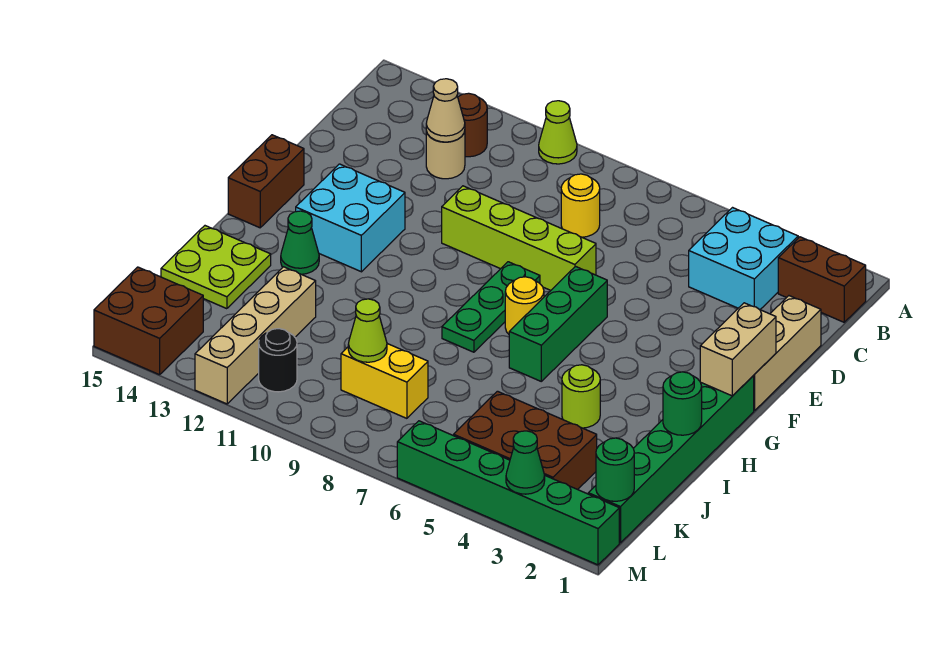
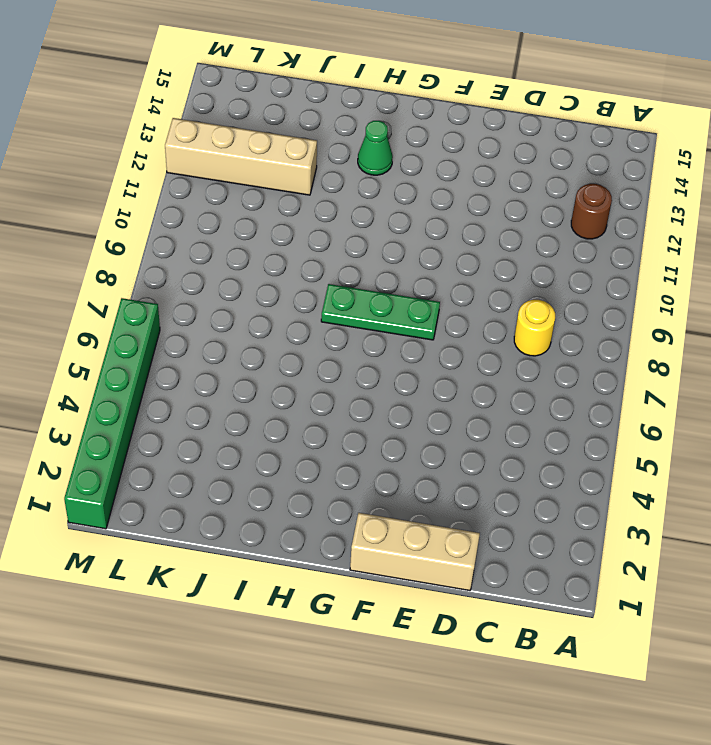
none -> lime 1x1 cone [539,101,577,164]
none -> brown 1x2 brick [778,237,866,322]
none -> cyan 2x2 brick [689,208,798,310]

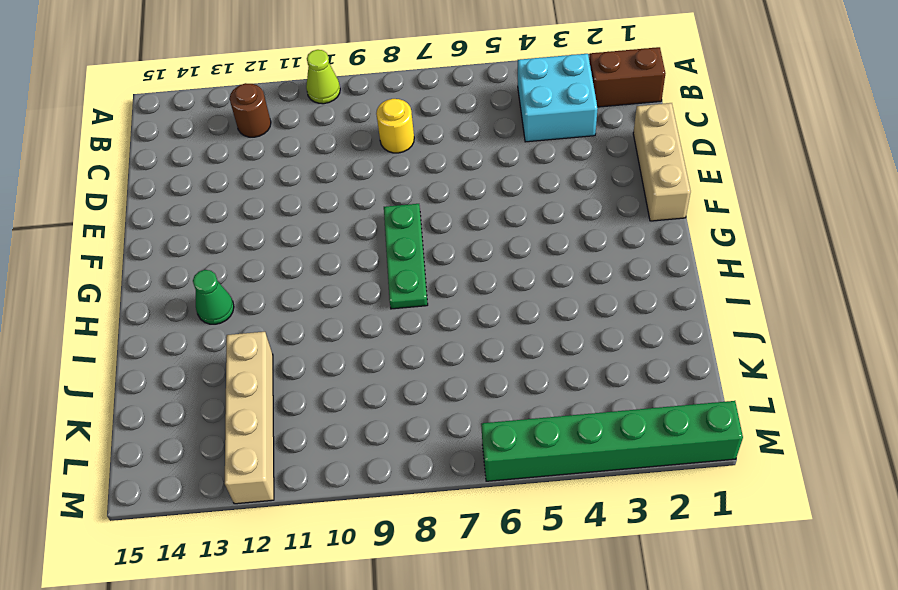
none -> tan 1x1 round brick [426,131,465,179]
none -> lime 1x4 brick [442,186,596,290]
none -> green 1x3 brick [509,267,607,381]

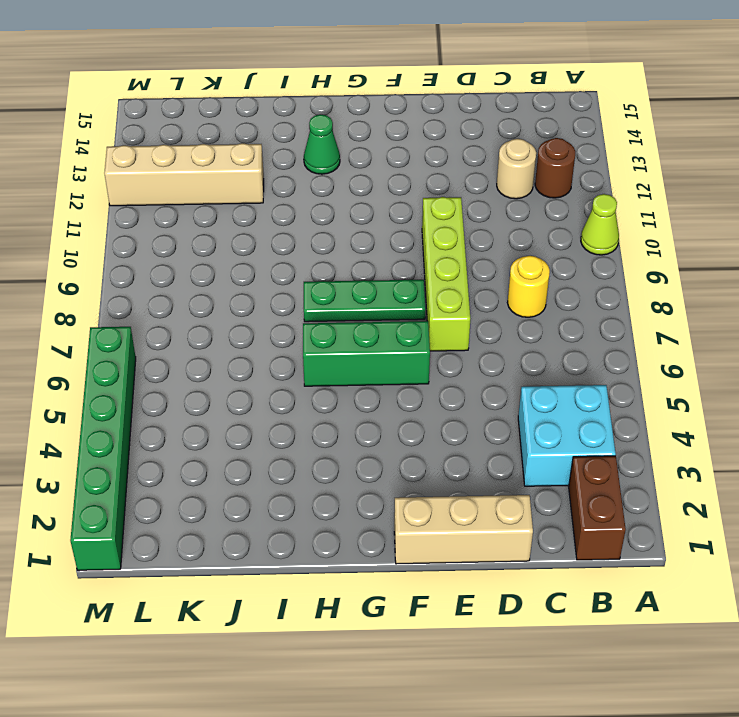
none -> cyan 2x2 brick [296,164,405,272]
none -> brown 1x2 brick [228,135,304,228]
none -> green 1x6 brick [588,376,754,543]

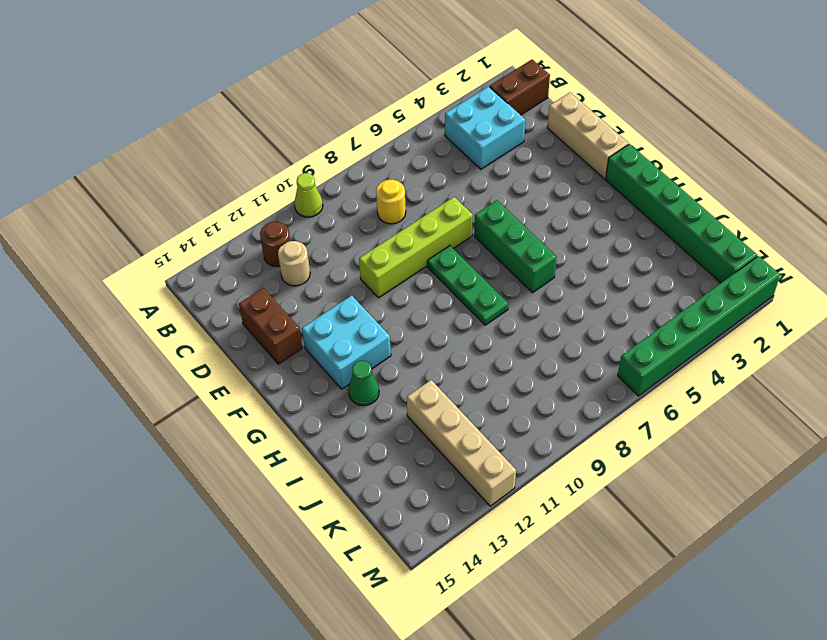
brown 1x2 brick [239,288,303,364] -> brown 1x2 brick moved to [228,135,304,228]
none -> yellow 1x1 round brick [505,277,544,334]
none -> lime 1x1 round brick [562,365,600,428]
none -> lime 2x2 plate [161,226,271,309]

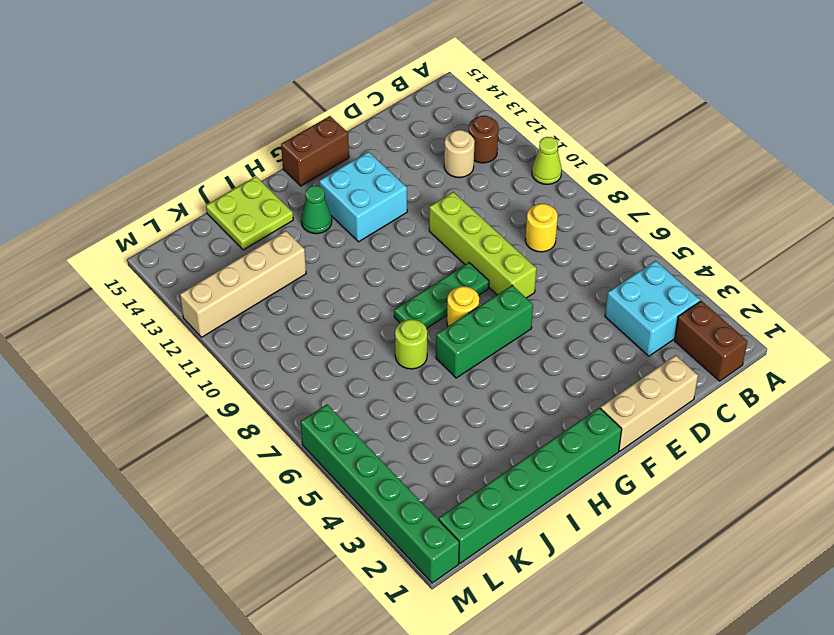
lime 1x1 round brick [395,319,427,369] -> lime 1x1 round brick moved to [562,365,600,428]
none -> brown 2x3 brick [454,391,597,490]
none -> yellow 1x2 brick [341,344,428,418]
none -> black 1x1 round brick [259,329,297,392]

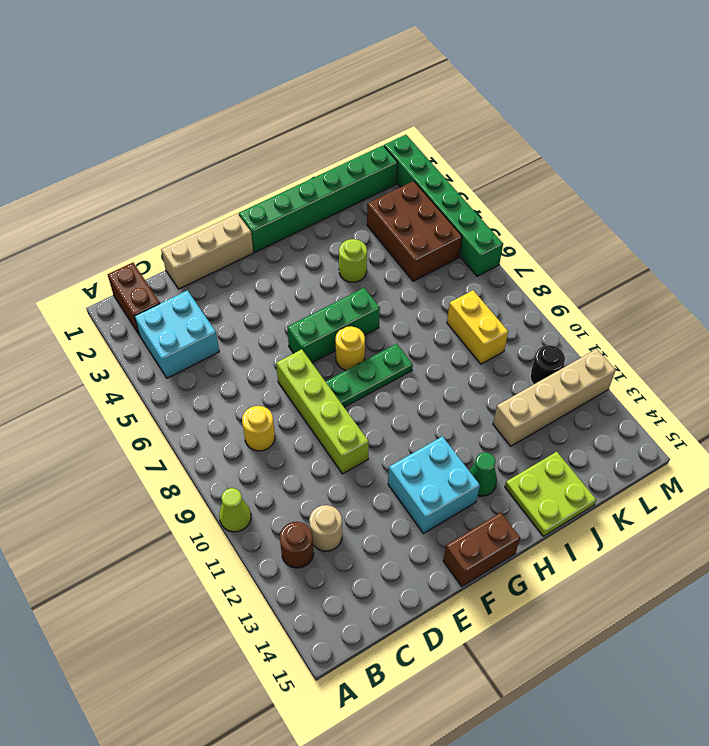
none -> brown 2x2 brick [94,267,203,375]
none -> tan 1x1 cone [426,79,465,142]
none -> tan 1x2 brick [700,303,776,396]

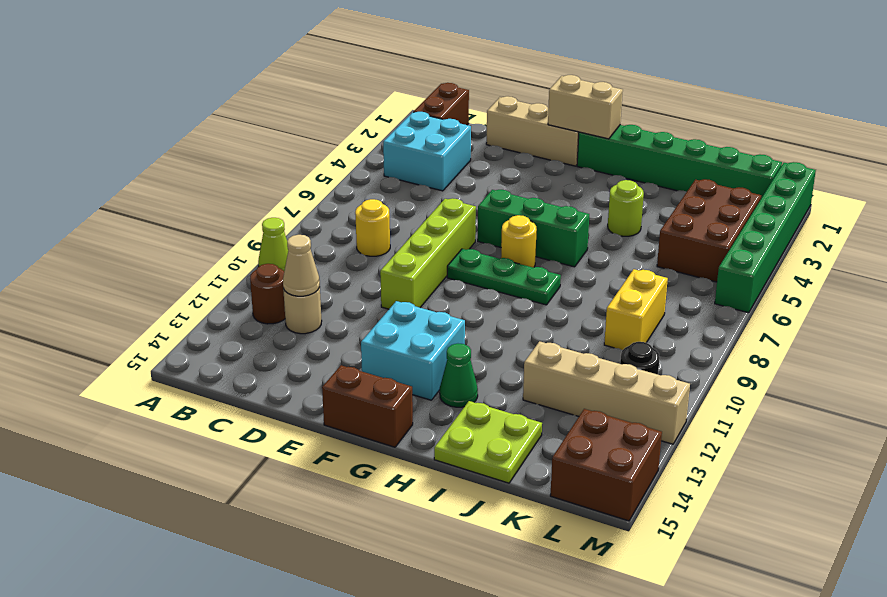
none -> green 1x1 round brick [663,372,702,435]
none -> lime 1x1 cone [348,299,387,362]
none -> green 1x1 round brick [596,438,634,501]

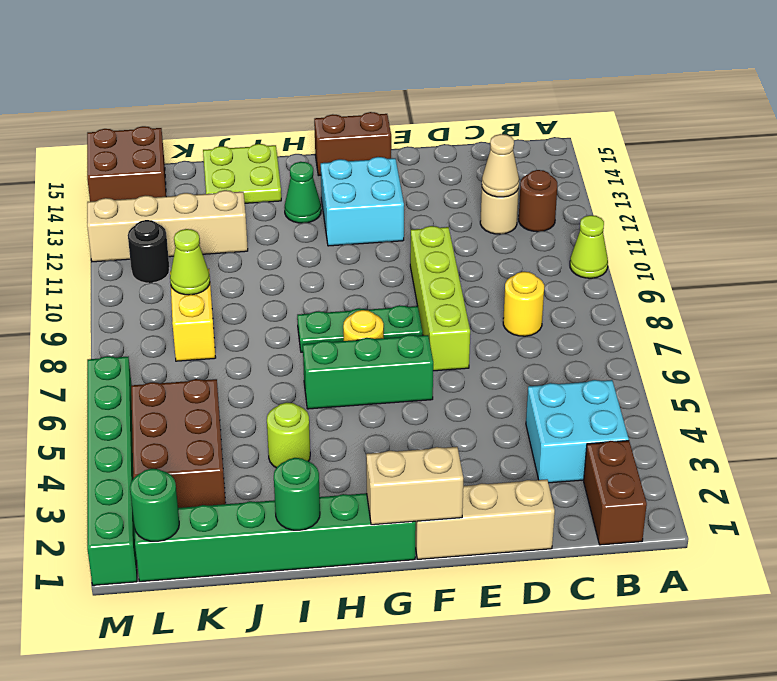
none -> green 1x1 cone [506,431,545,494]

